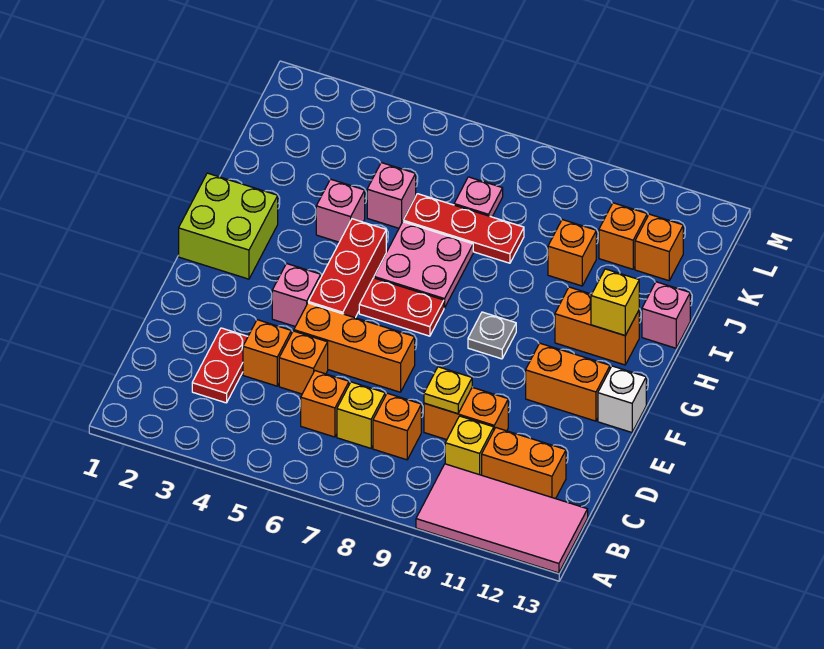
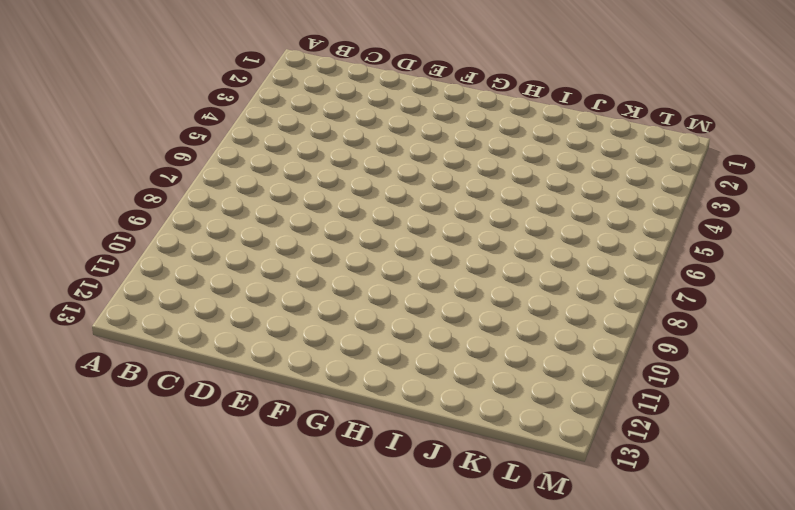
none -> pink 2x4 tile [416,464,588,573]
none -> red 1x2 plate [192,328,248,403]
none -> orange 1x1 brick [301,371,349,437]
none -> yellow 1x1 brick [337,382,385,448]

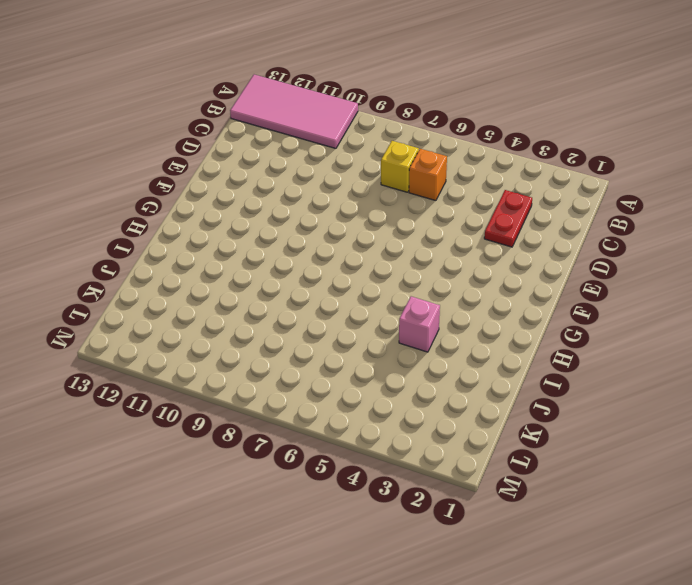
none -> orange 1x1 brick [373,393,421,460]
none -> yellow 1x1 brick [445,416,494,475]
none -> orange 1x2 brick [482,428,566,499]
none -> orange 1x1 brick [243,320,291,386]

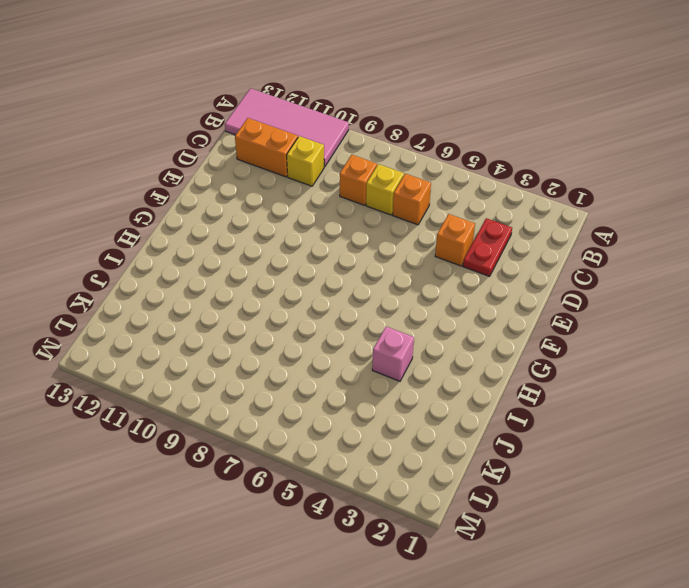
none -> orange 1x1 brick [279,331,328,394]
none -> orange 1x2 brick [424,387,508,440]
none -> orange 1x3 brick [294,303,415,392]
none -> pink 1x1 brick [272,264,321,326]

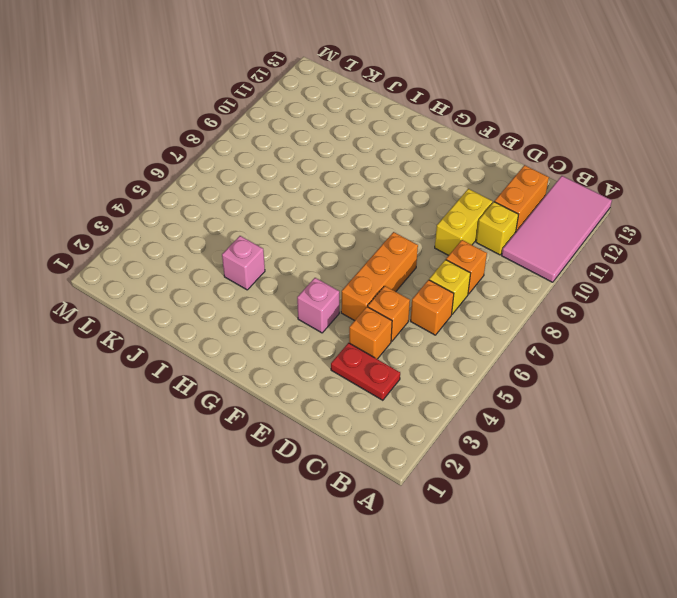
yellow 1x2 brick [435,189,492,255] -> orange 1x2 brick [424,387,508,440]
none -> red 1x3 brick [309,219,386,318]
none -> orange 1x2 brick [526,343,610,421]
none -> white 1x1 brick [598,366,646,432]
none -> lime 2x2 brick [179,173,278,279]

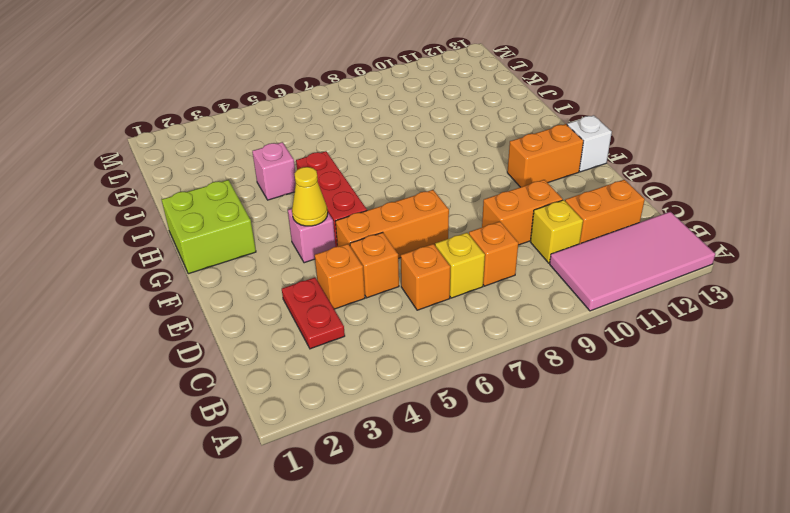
yellow 1x1 cone [292,167,328,226] -> none
none -> red 1x2 plate [359,278,444,336]
none -> grey 1x1 plate [468,312,516,359]
none -> pink 2x2 plate [374,222,473,308]
none -> orange 1x2 brick [555,287,639,365]

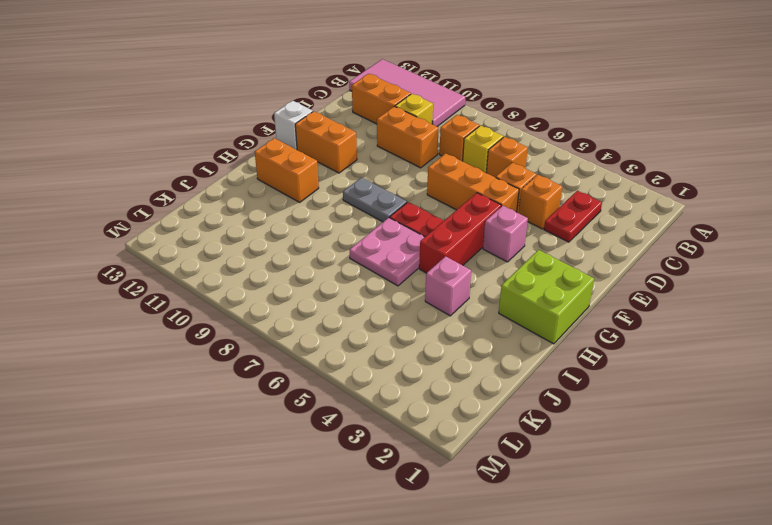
grey 1x2 plate [343,178,407,222] -> grey 1x1 plate [468,312,516,359]
none -> pink 1x1 brick [642,282,690,348]
none -> pink 1x1 brick [367,163,416,228]
none -> red 1x3 plate [403,194,524,263]
none -> orange 1x1 brick [548,220,596,286]

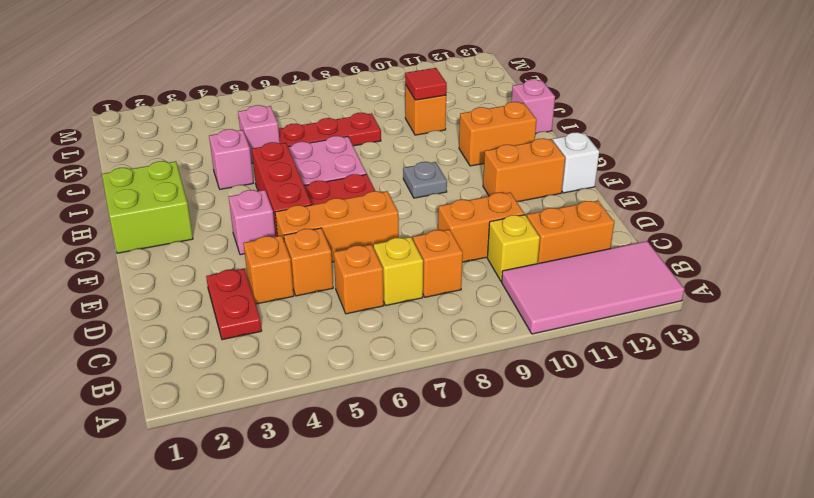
red 1x1 tile [405,68,447,100] -> none
none -> pink 1x1 plate [454,177,503,217]
none -> orange 1x1 brick [599,203,647,269]
none -> orange 1x1 brick [635,214,683,281]
none -> yellow 1x1 plate [424,367,472,414]

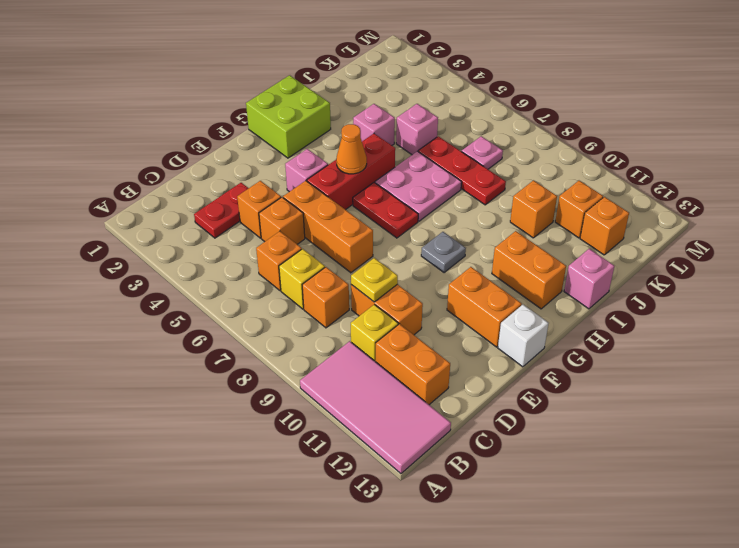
orange 1x1 cone [336,124,367,174] -> none
none -> yellow 1x1 brick [591,269,639,335]

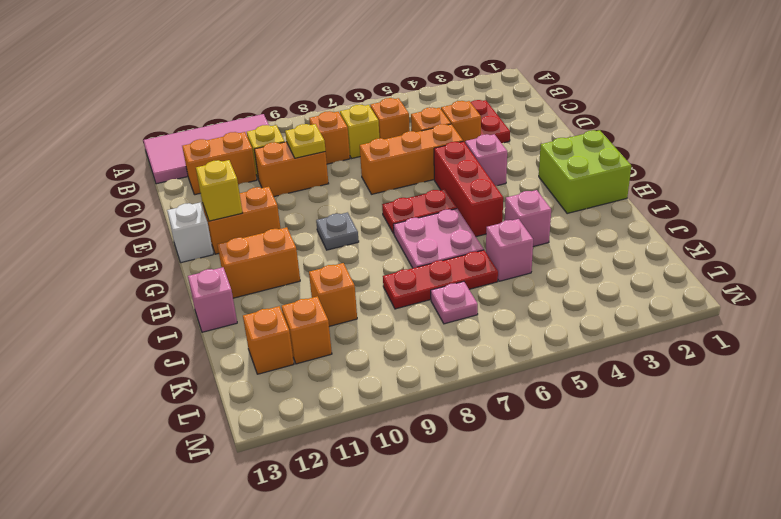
yellow 1x1 brick [196,160,243,221] -> yellow 1x1 brick moved to [591,269,639,335]

